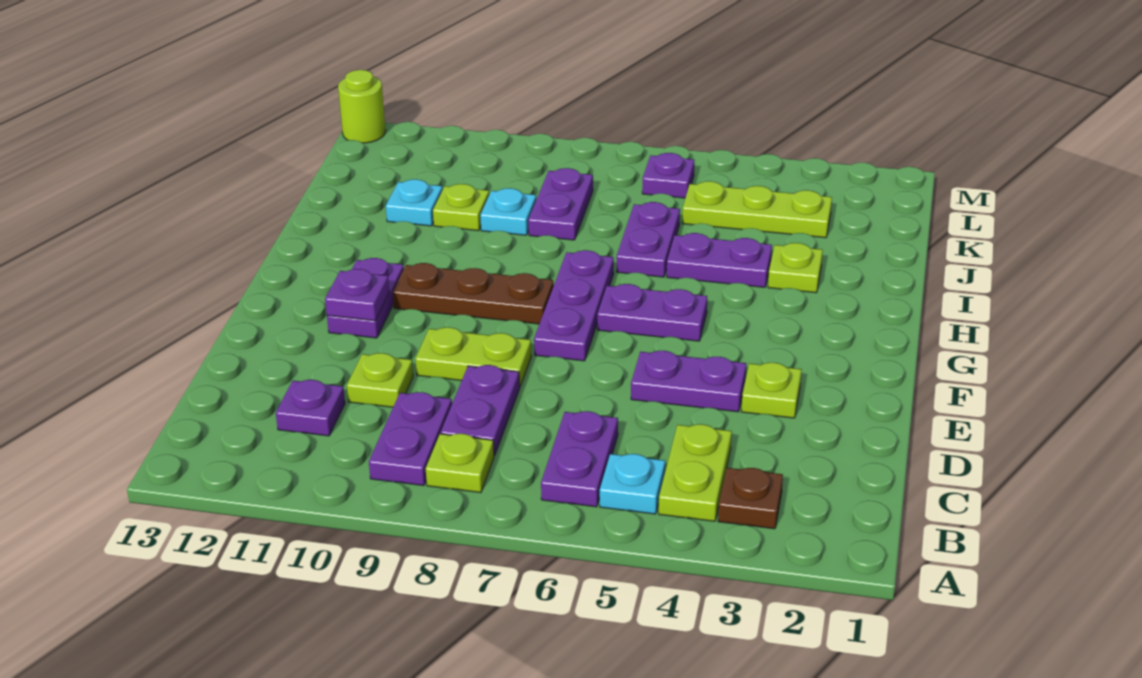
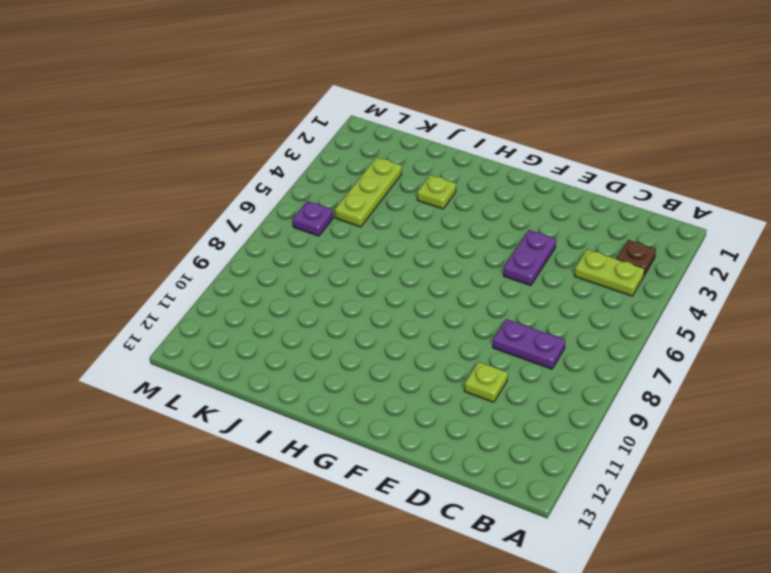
none -> cyan 1x1 plate [600,454,665,514]
none -> purple 1x2 plate [541,411,618,507]
none -> lime 1x1 plate [426,434,494,493]

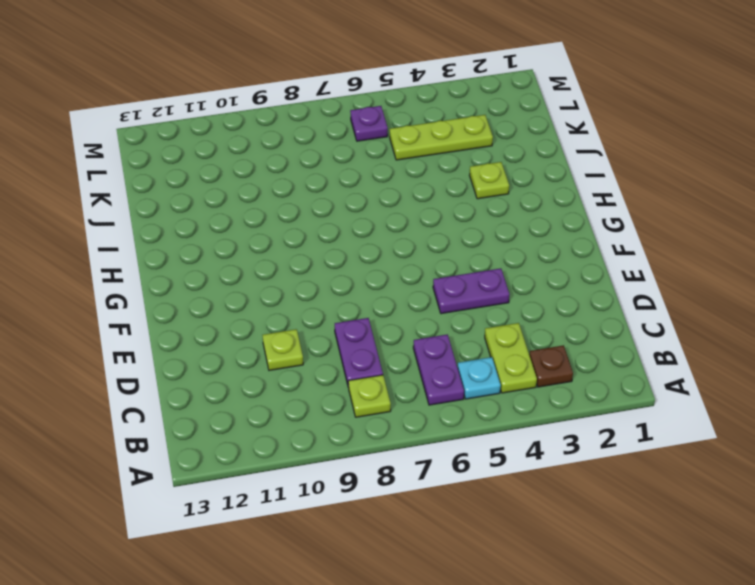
none -> purple 1x2 plate [369,392,452,486]
none -> purple 1x1 plate [276,380,345,436]
none -> lime 1x1 plate [741,363,802,418]

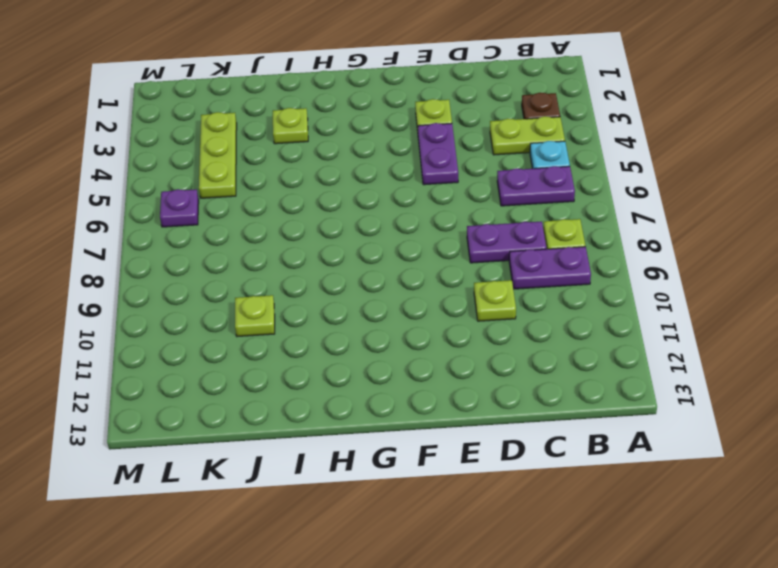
none -> purple 1x1 plate [276,380,345,436]
none -> lime 1x2 plate [415,327,532,386]
none -> purple 1x3 plate [534,250,614,361]

